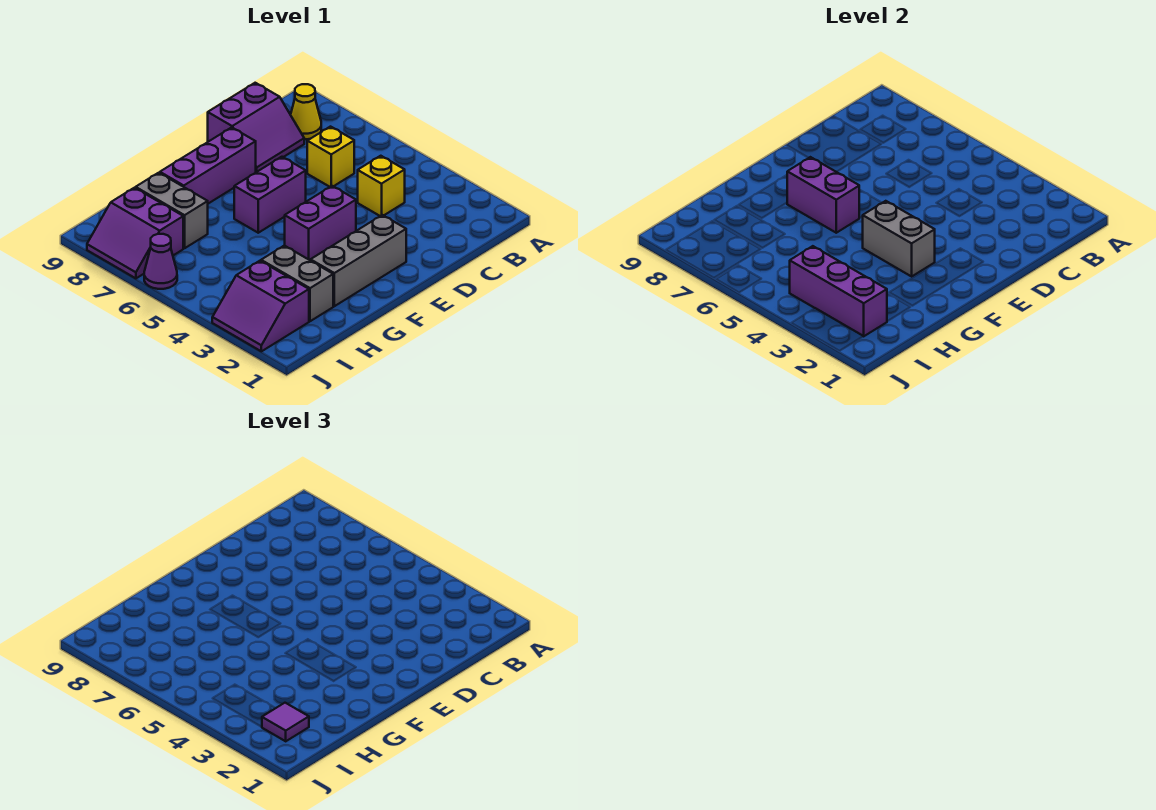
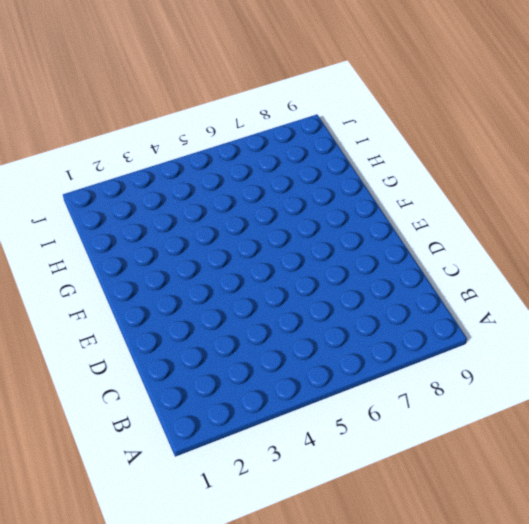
none -> yellow 1x1 cone [291,84,321,139]
none -> yellow 1x1 brick [358,156,405,216]
none -> yellow 1x1 brick [307,127,354,187]

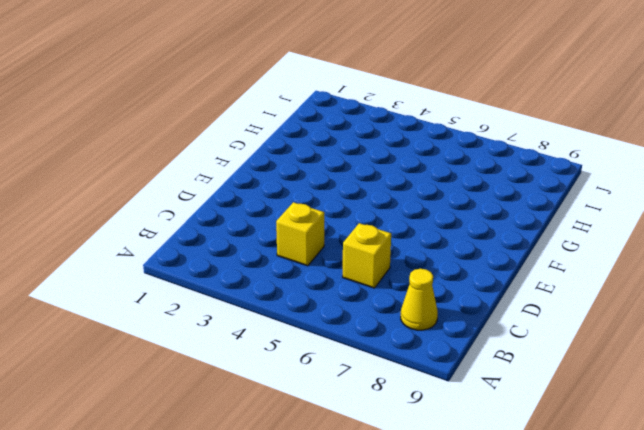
none -> purple 2x2 slope [208,83,304,172]
none -> grey 1x3 brick [311,215,406,306]
none -> purple 1x2 brick [285,186,356,261]

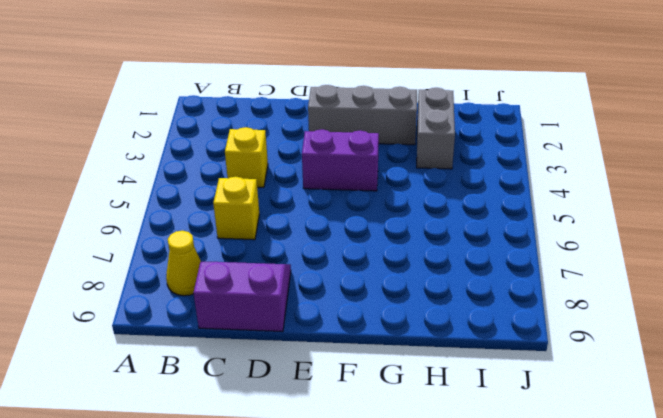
none -> purple 1x2 brick [234,157,306,233]
none -> purple 1x3 brick [160,127,256,204]
none -> grey 1x2 brick [136,173,208,248]

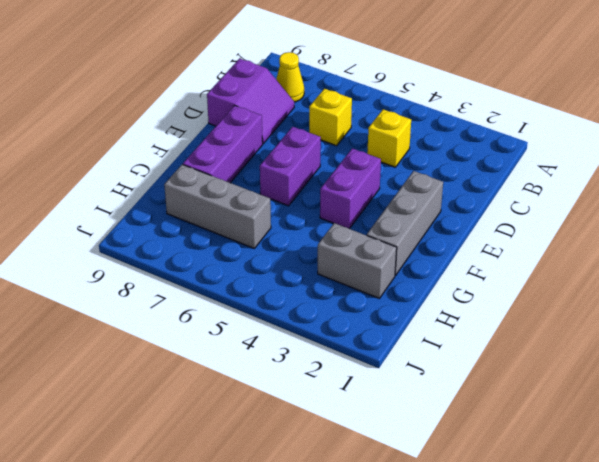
grey 1x3 brick [164,165,271,248] -> grey 1x2 brick [136,173,208,248]
none -> purple 2x2 slope [212,261,309,351]
none -> purple 2x2 slope [87,188,183,278]
none -> purple 1x1 cone [144,234,177,289]

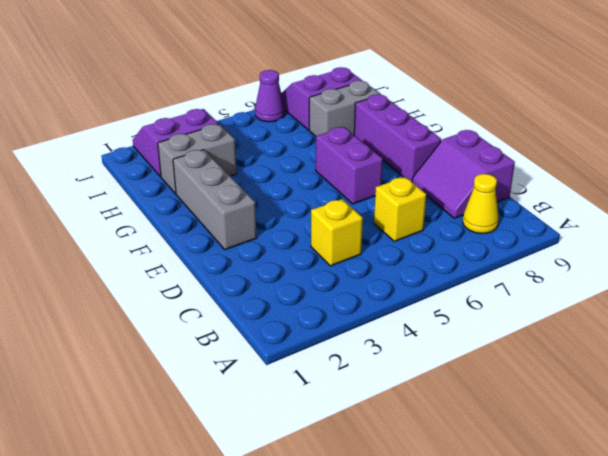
none -> purple 1x2 brick [285,186,356,261]
none -> grey 1x2 brick [863,201,935,276]
none -> purple 1x2 brick [787,157,859,233]

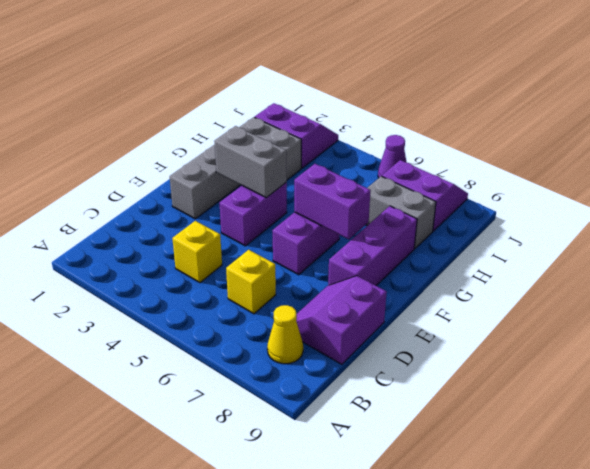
none -> purple 1x3 brick [790,246,887,336]
none -> purple 1x1 tile [262,703,309,741]

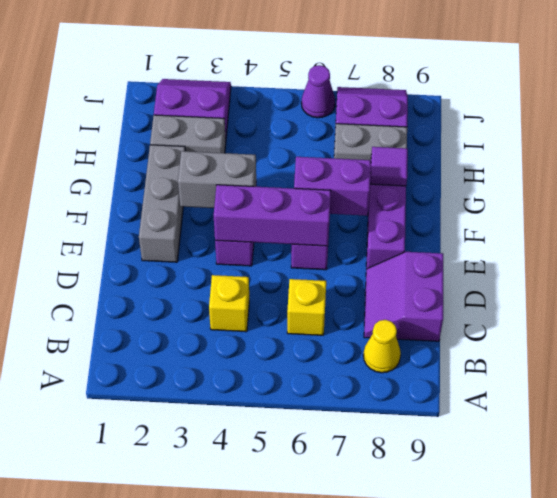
purple 1x3 brick [214,185,331,246] -> purple 1x3 brick moved to [790,246,887,336]
purple 1x1 tile [370,147,408,186] -> purple 1x1 tile moved to [262,703,309,741]

